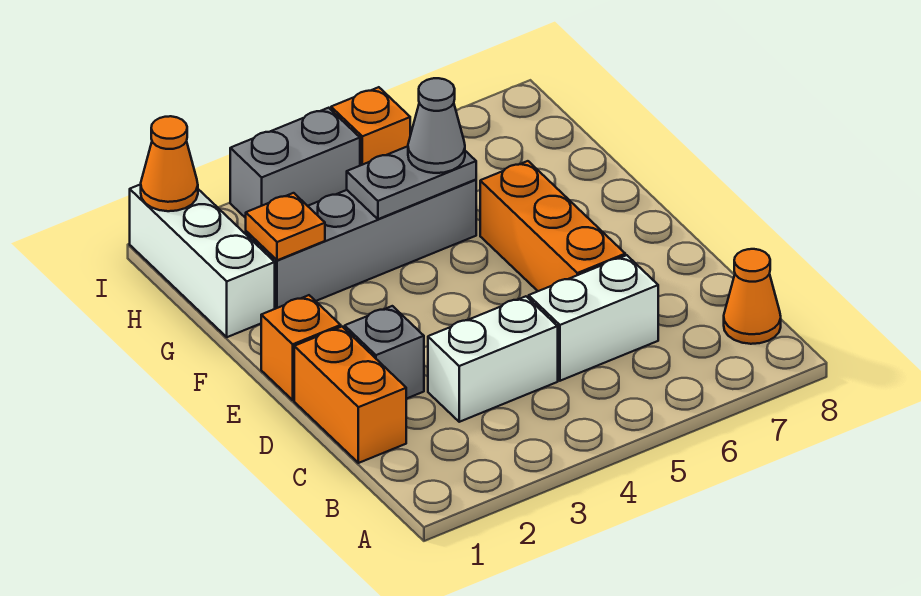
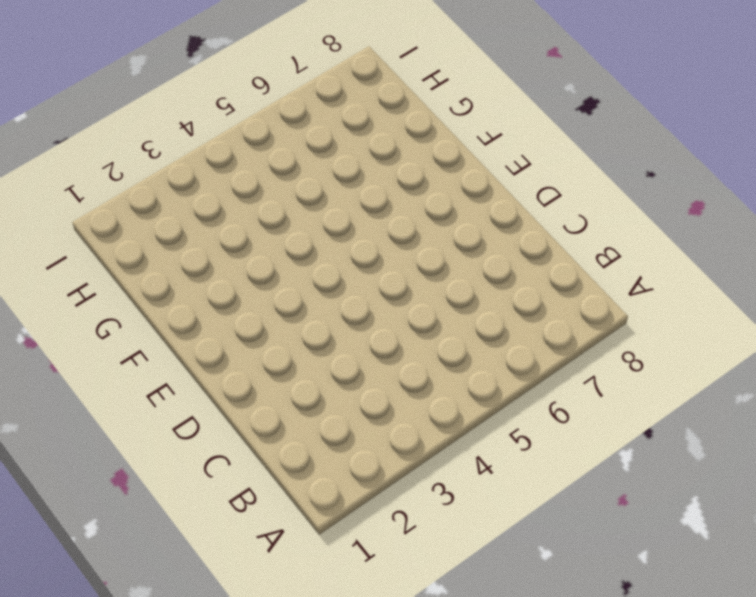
none -> orange 1x1 cone [724,249,781,344]
none -> orange 1x2 brick [294,327,406,463]
none -> white 1x2 brick [428,296,558,422]

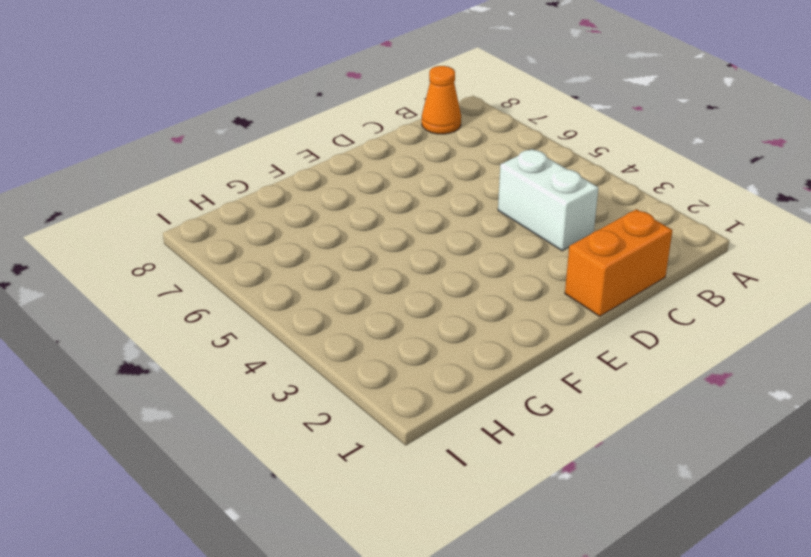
none -> white 1x2 brick [529,255,658,381]
none -> grey 1x1 brick [345,306,424,399]
none -> orange 1x3 brick [480,161,625,291]

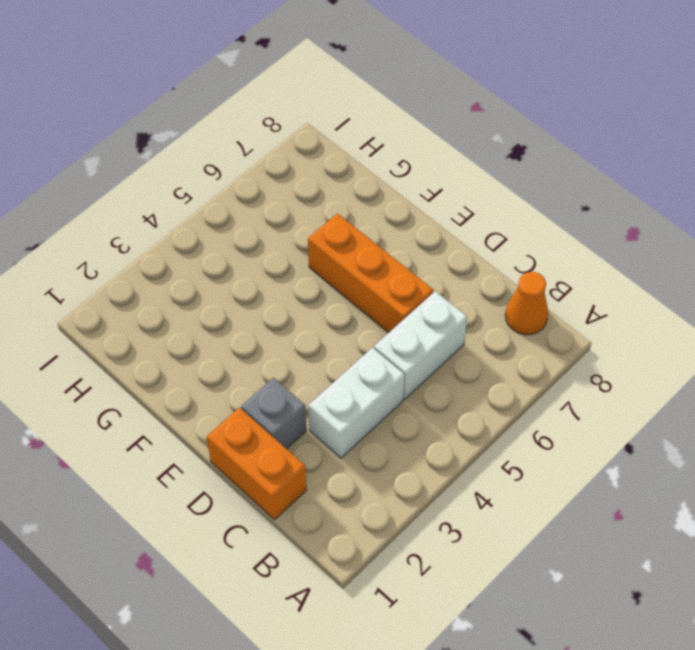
none -> orange 1x1 brick [261,295,341,400]
none -> white 1x3 brick [130,184,275,337]
none -> grey 1x4 brick [246,180,476,309]

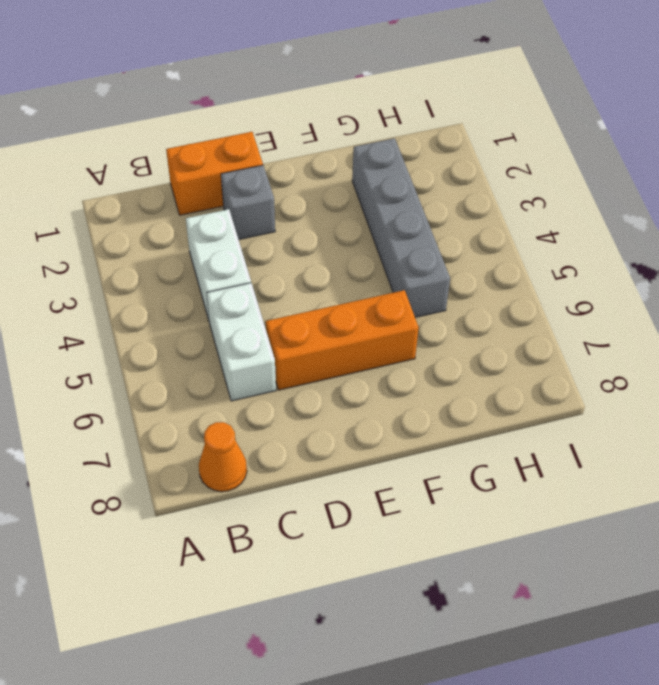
none -> orange 1x1 brick [261,295,341,400]
none -> white 1x3 brick [130,184,275,337]
none -> grey 1x2 brick [230,108,360,218]

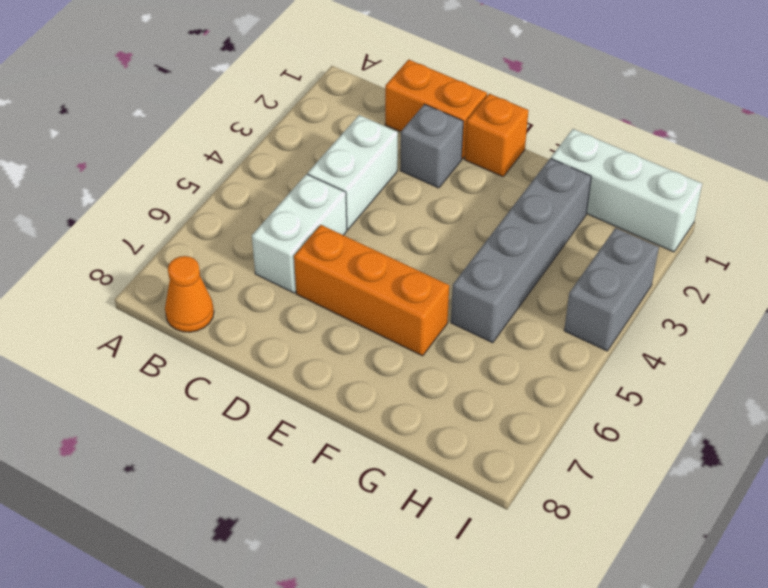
none -> orange 1x1 brick [331,87,410,166]
none -> orange 1x1 plate [246,193,325,260]
none -> grey 1x2 plate [347,146,476,219]

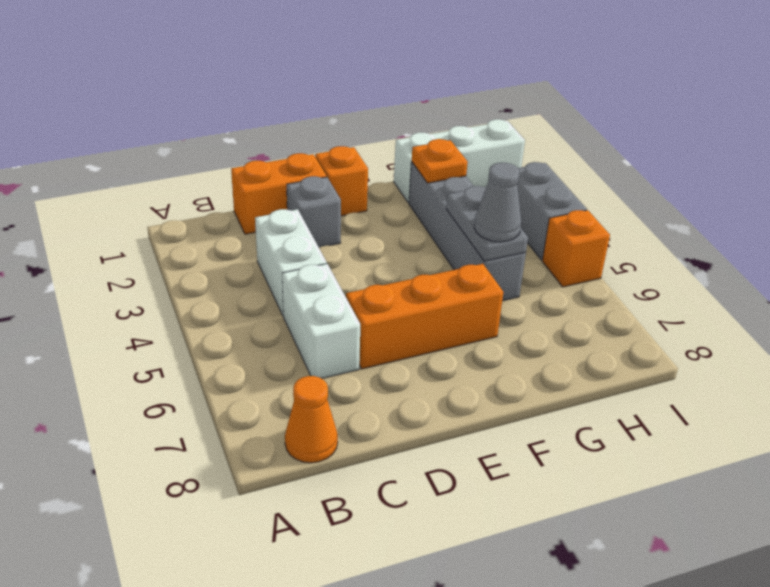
none -> orange 1x1 cone [141,116,198,211]

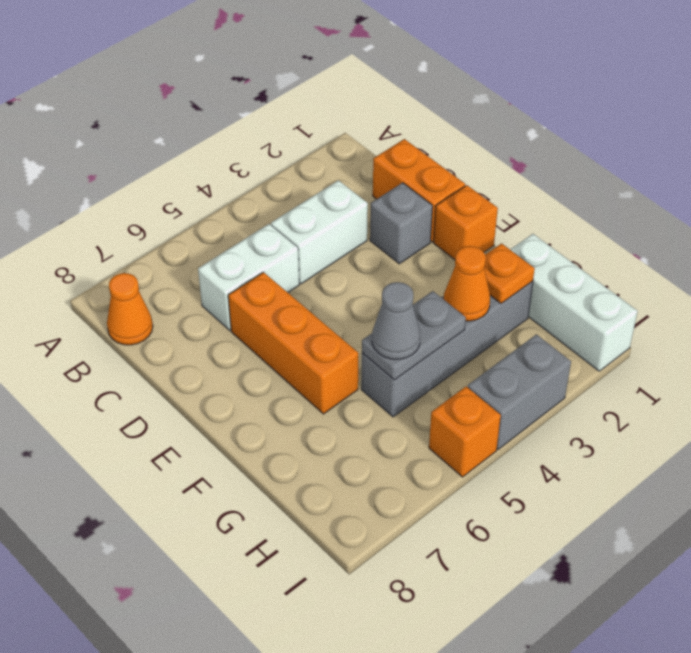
orange 1x1 cone [444,246,490,321] -> orange 1x1 cone moved to [141,116,198,211]

